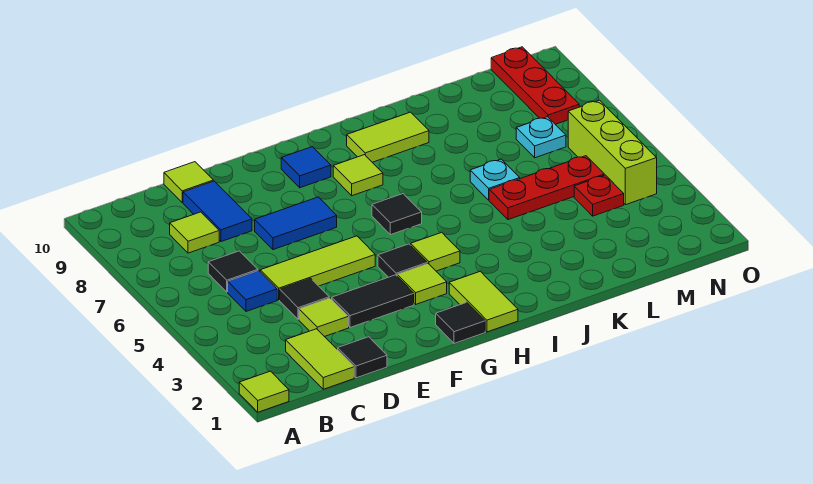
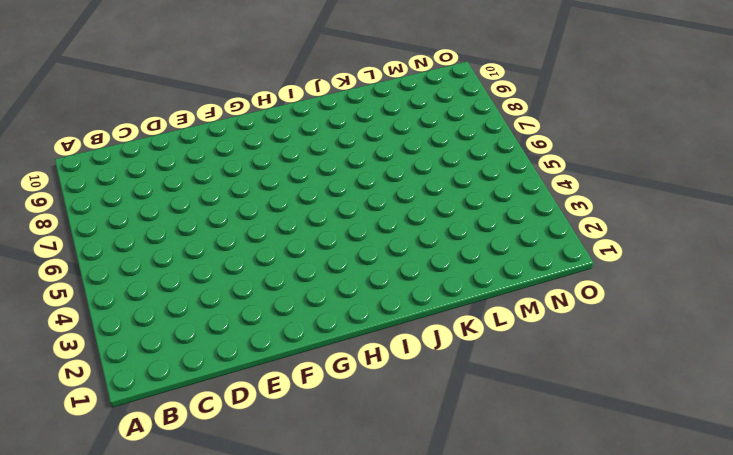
none -> lime 1x1 tile [239,371,289,412]
none -> lime 1x2 tile [286,329,354,389]
none -> blue 1x1 tile [228,270,277,311]

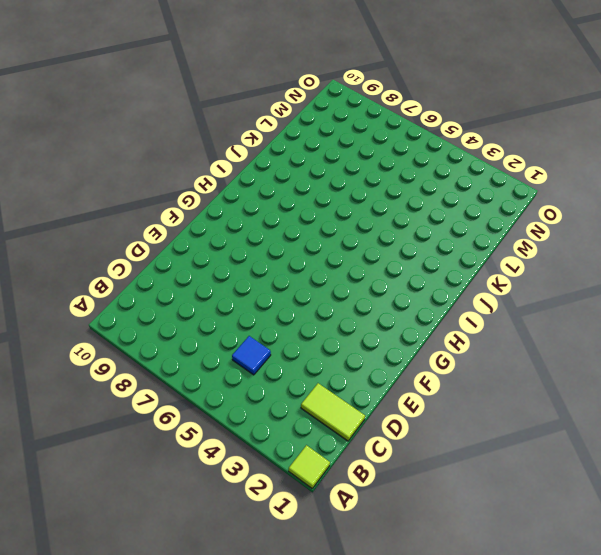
none -> black 1x1 tile [208,251,258,292]
none -> lime 1x1 tile [170,212,219,253]
none -> black 1x1 tile [338,337,387,378]

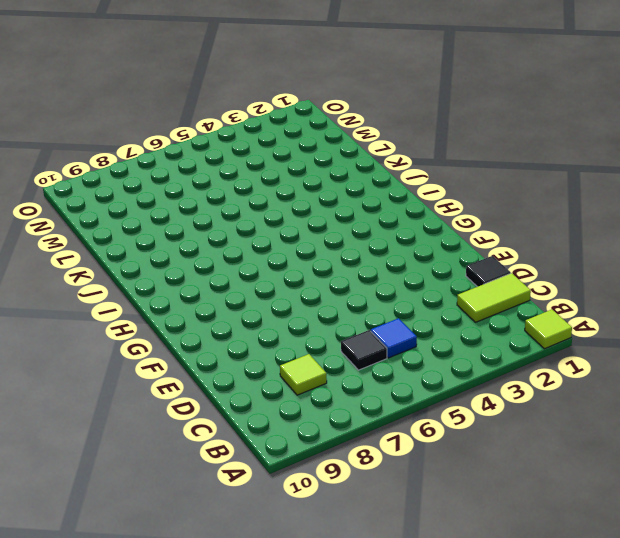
none -> lime 1x1 tile [299,298,349,337]
none -> black 1x1 tile [280,278,329,319]
none -> lime 1x3 tile [260,236,375,300]

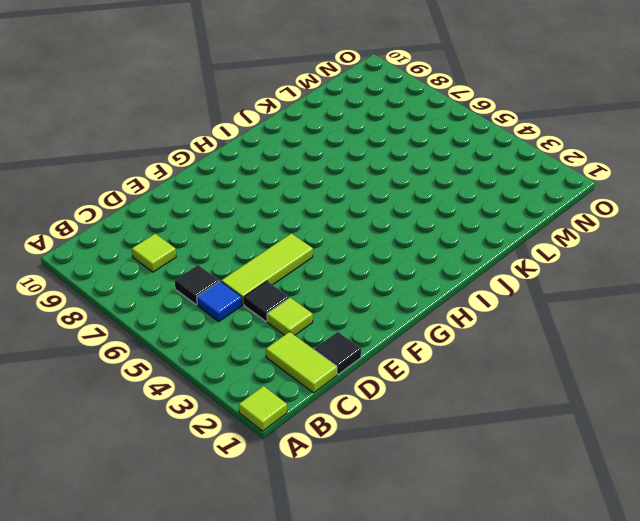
none -> blue 1x2 tile [183,181,252,242]
none -> lime 1x1 tile [164,162,213,203]
none -> black 1x2 tile [332,275,414,327]

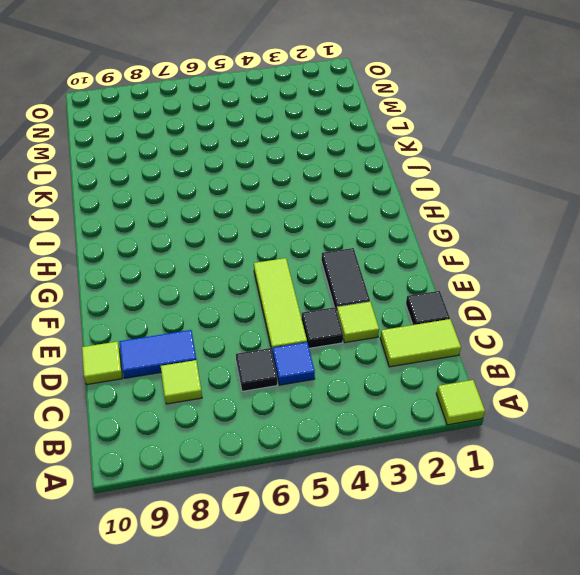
none -> blue 1x2 tile [255,197,337,250]
none -> black 1x1 tile [436,302,485,343]
none -> lime 1x1 tile [397,264,447,304]

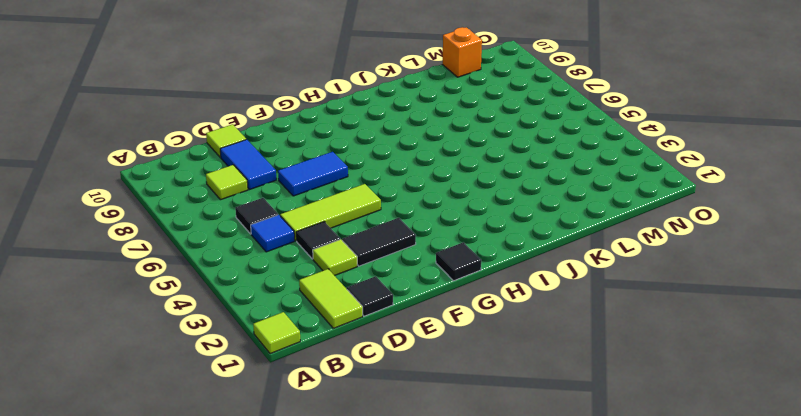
orange 1x1 brick [442,27,482,77] -> none
none -> lime 1x1 tile [397,264,447,304]
none -> black 1x1 tile [378,244,427,277]
none -> blue 1x1 tile [281,147,331,188]

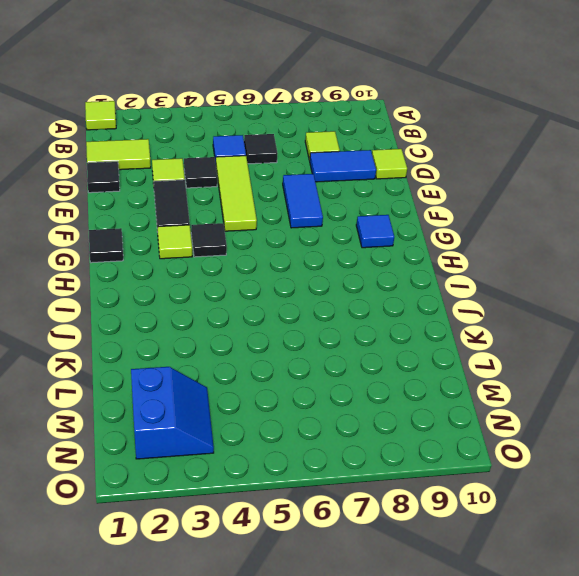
blue 2x2 slope [131,367,214,459] -> none
none -> lime 1x2 tile [449,271,518,332]
none -> lime 1x1 tile [411,232,460,271]
none -> black 1x1 tile [372,194,422,235]

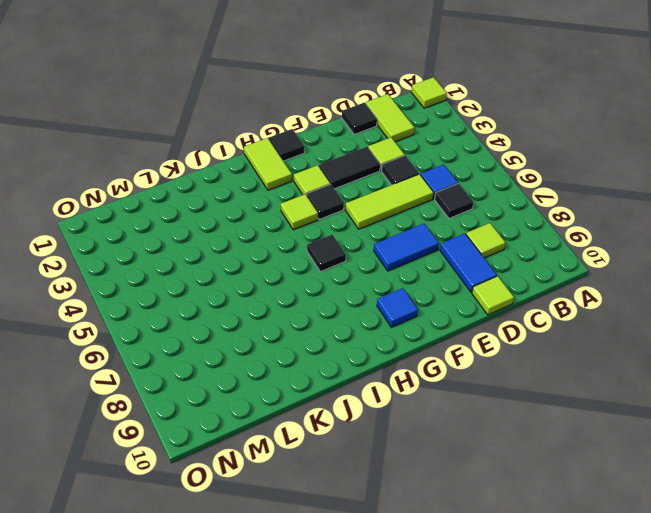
none -> lime 1x1 tile [333,155,383,196]
none -> lime 1x2 tile [347,112,429,162]
none -> red 1x3 plate [489,156,604,220]

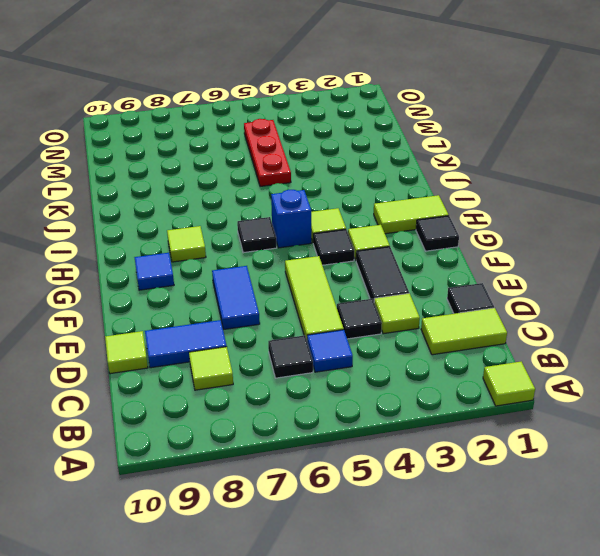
blue 1x1 brick [271,189,311,248] -> none
none -> lime 1x2 tile [347,112,429,162]
none -> cyan 1x1 plate [470,159,520,200]
none -> red 1x1 plate [574,175,624,216]

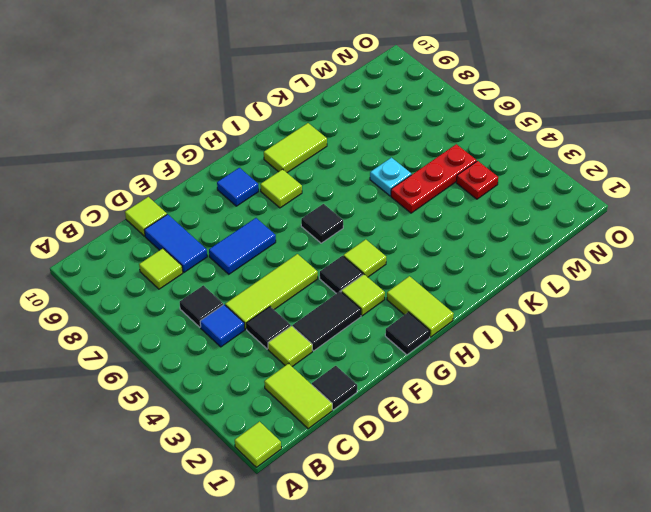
none -> cyan 1x1 plate [516,117,566,158]
none -> lime 1x3 brick [568,100,657,205]
none -> red 1x3 plate [491,47,579,124]

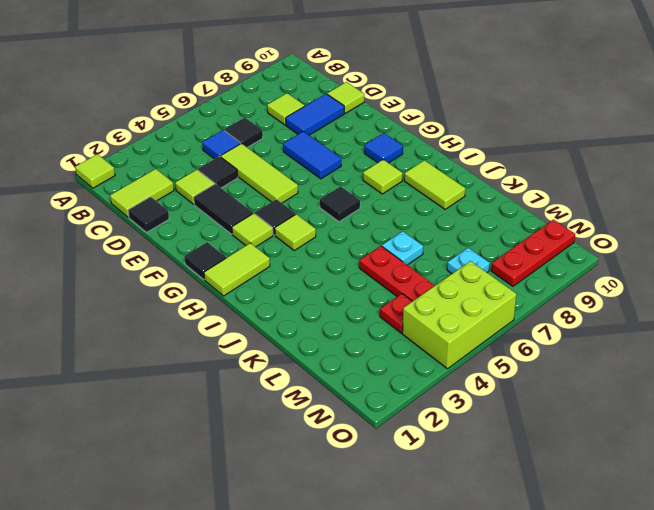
lime 2x3 brick [402,261,517,369] -> lime 1x3 brick [568,100,657,205]

